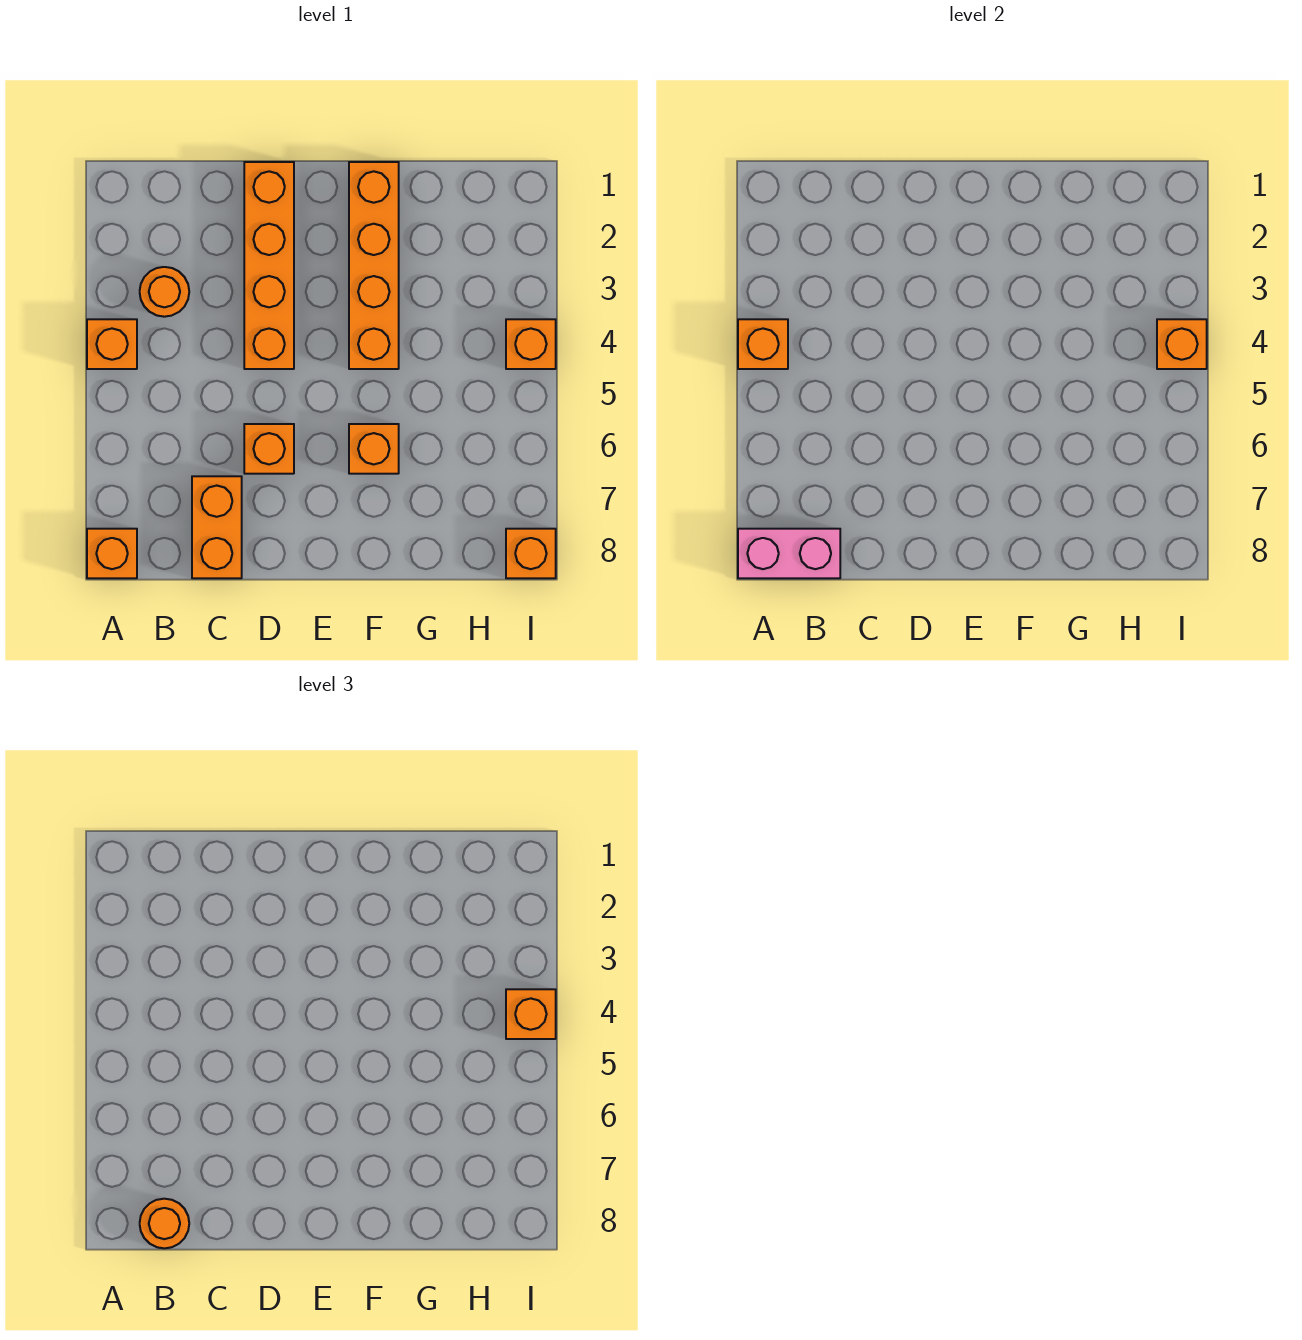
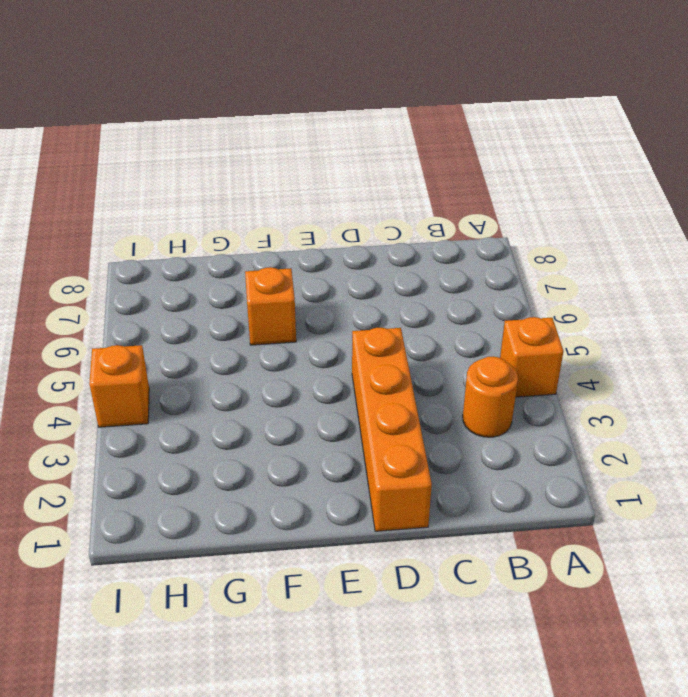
none -> orange 1x1 brick [87,529,137,578]
none -> orange 1x2 brick [192,476,242,578]
none -> orange 1x1 brick [244,424,294,474]

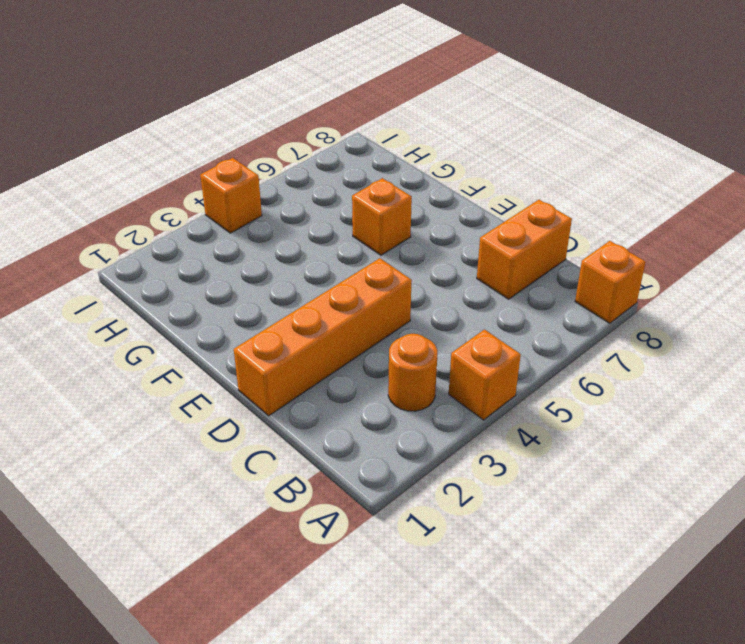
none -> orange 1x1 brick [244,424,294,474]
none -> orange 1x4 brick [349,162,399,369]
none -> orange 1x1 brick [506,529,556,578]

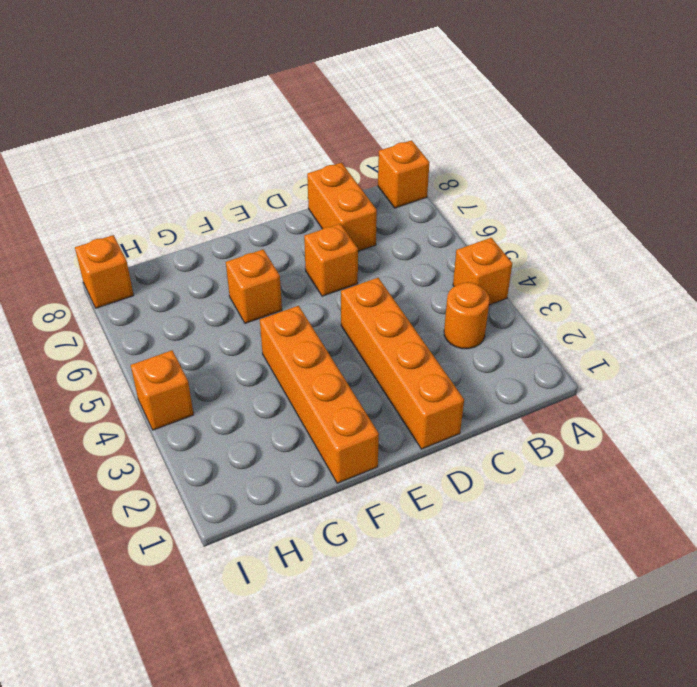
none -> orange 1x1 brick [738,319,788,369]
none -> pink 1x2 brick [738,529,840,578]
none -> orange 1x1 brick [1157,319,1207,369]

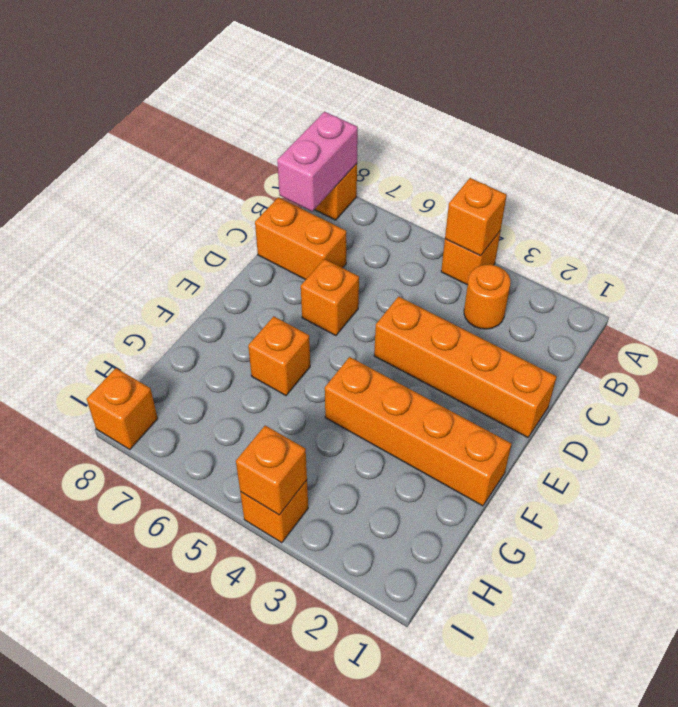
none -> orange 1x1 round brick [140,1199,189,1248]
none -> orange 1x1 brick [506,989,556,1039]

